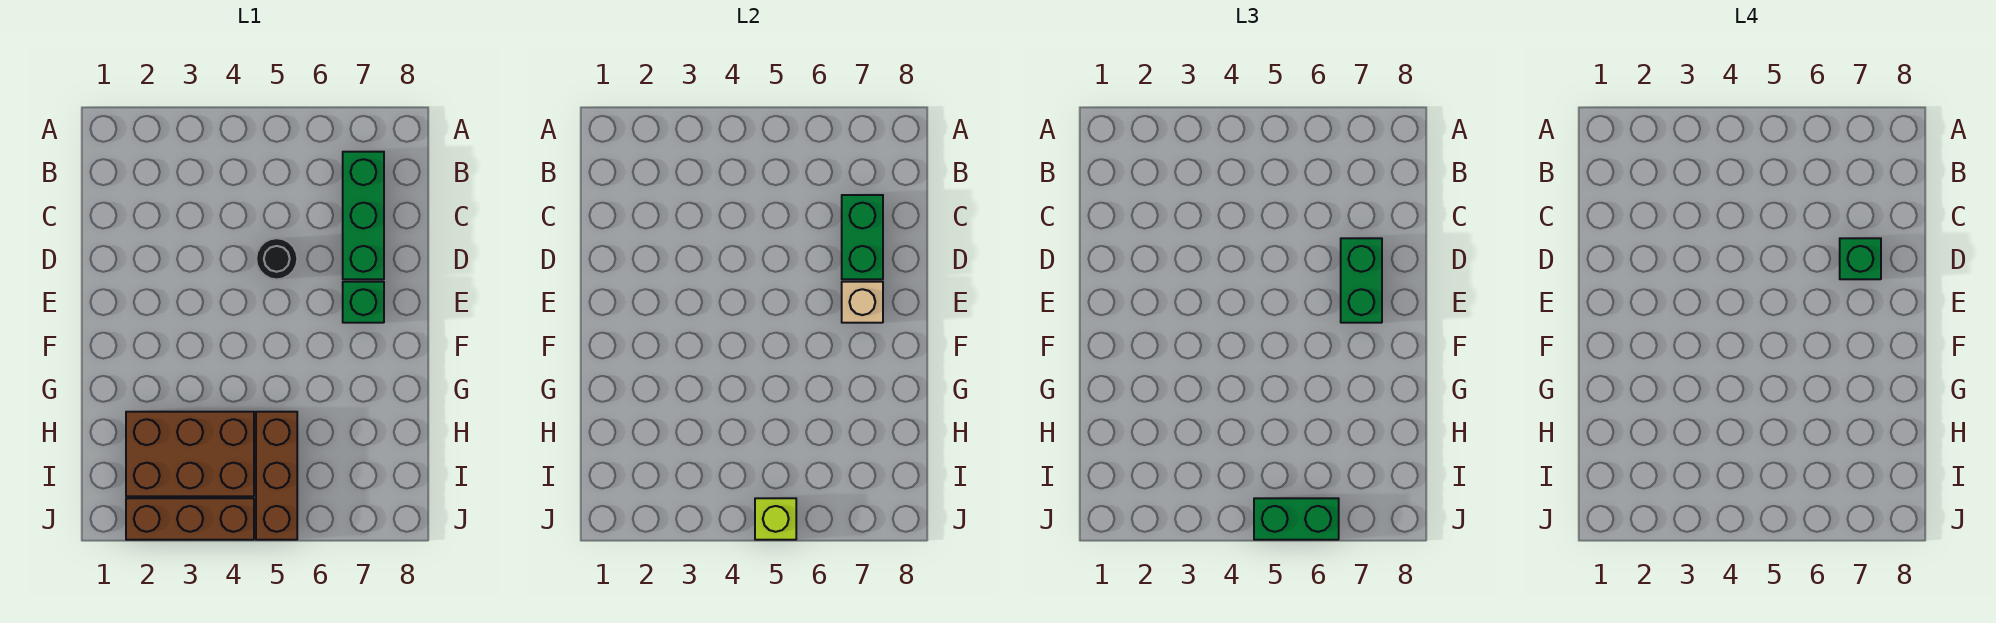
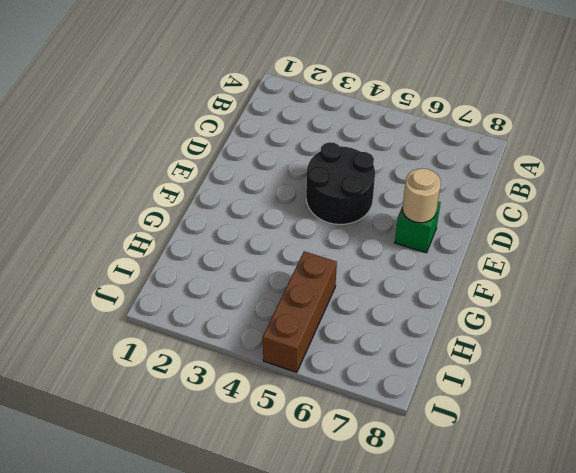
black 2x2 round brick [306,142,375,224] -> black 1x1 round brick [256,238,297,279]
tan 1x1 round brick [402,168,441,223] -> tan 1x1 brick [842,282,883,323]
none -> green 1x3 brick [343,152,384,279]
none -> brown 2x3 brick [126,412,254,496]
none -> brown 1x3 brick [126,498,254,540]

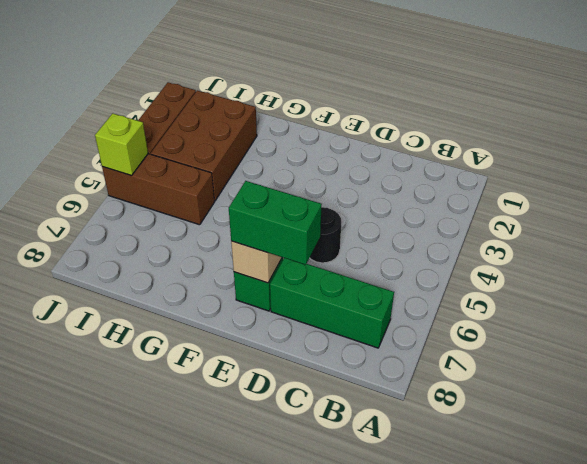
none -> green 1x2 brick [842,195,883,279]
none -> green 1x2 brick [1254,498,1339,540]
none -> green 1x1 brick [1840,238,1881,279]

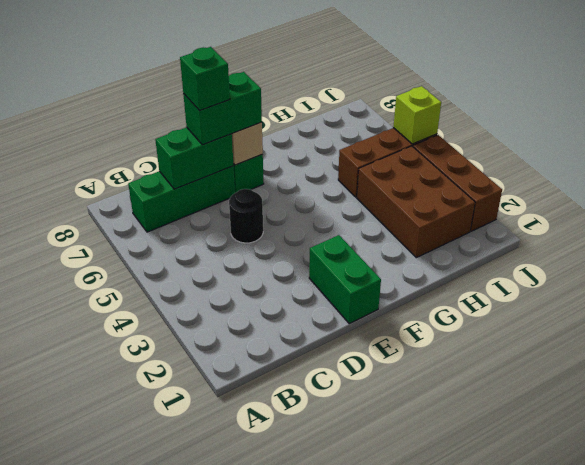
green 1x2 brick [309,235,381,323] -> green 1x2 brick moved to [1254,498,1339,540]

